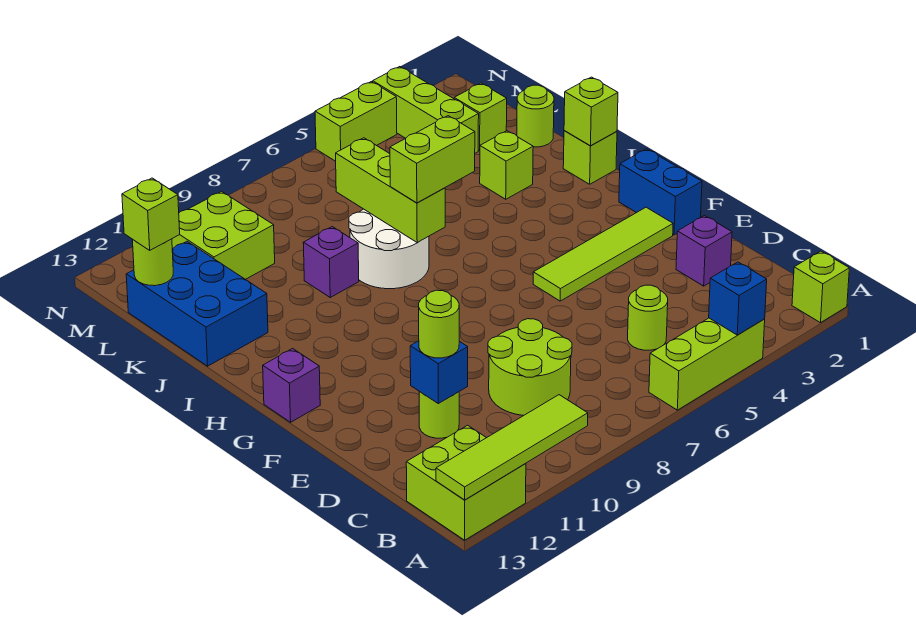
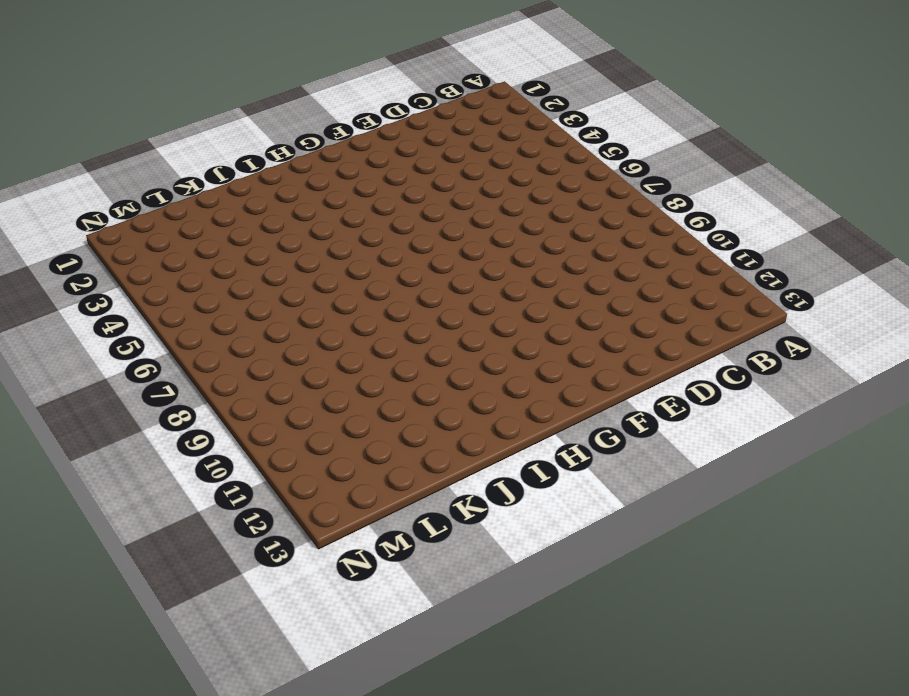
none -> lime 1x1 brick [792,251,849,323]
none -> lime 1x3 brick [649,318,765,410]
none -> lime 2x2 brick [406,425,526,540]

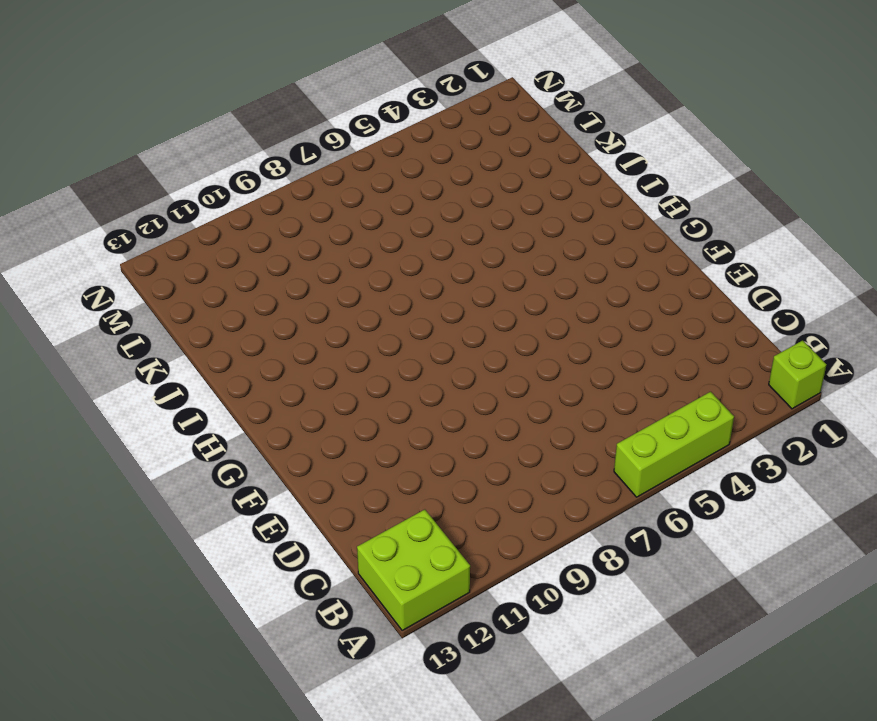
none -> lime 1x1 round brick [628,285,668,350]
none -> lime 2x2 round brick [488,319,572,416]
none -> purple 1x1 brick [676,215,732,286]

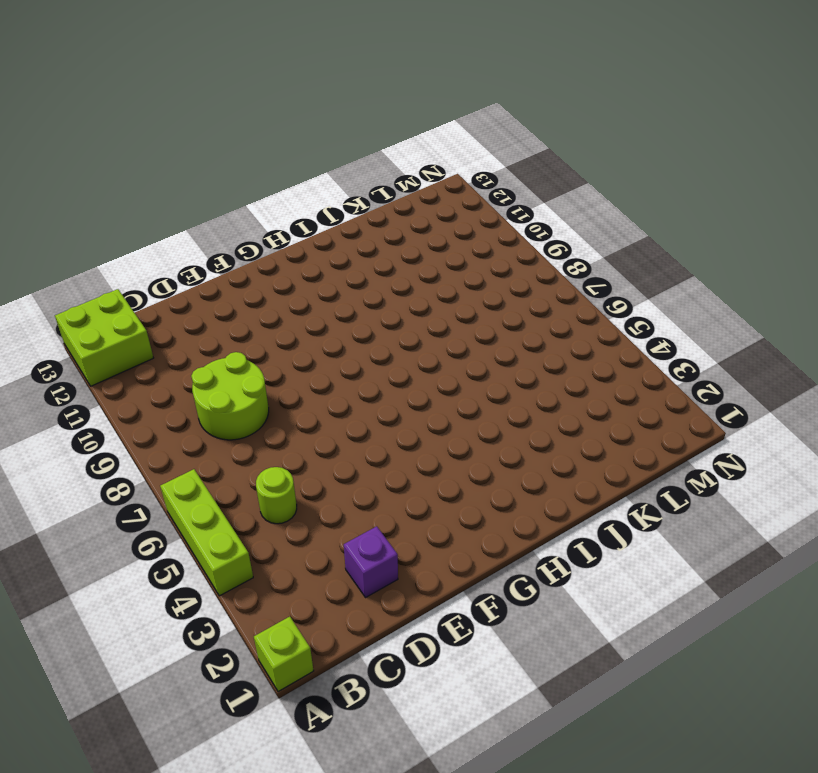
none -> lime 1x1 round brick [419,391,459,438]
none -> blue 1x2 brick [619,149,702,235]
none -> lime 1x4 tile [533,207,673,301]

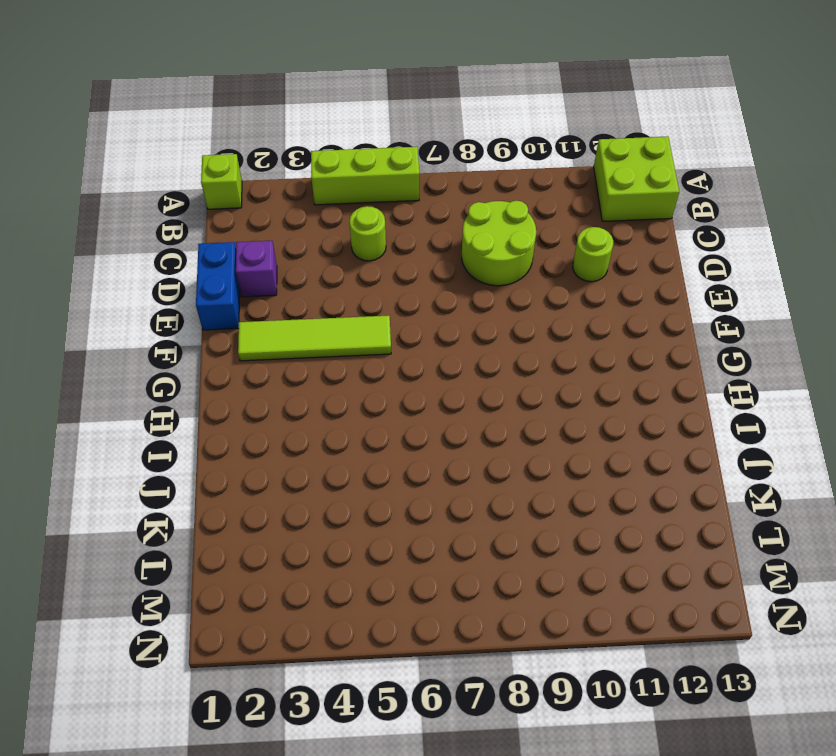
blue 1x2 brick [196,242,240,330] -> blue 1x2 brick moved to [619,149,702,235]
none -> purple 1x1 brick [263,349,320,422]
none -> lime 1x1 brick [563,131,617,184]
none -> white 2x2 round brick [349,209,429,289]

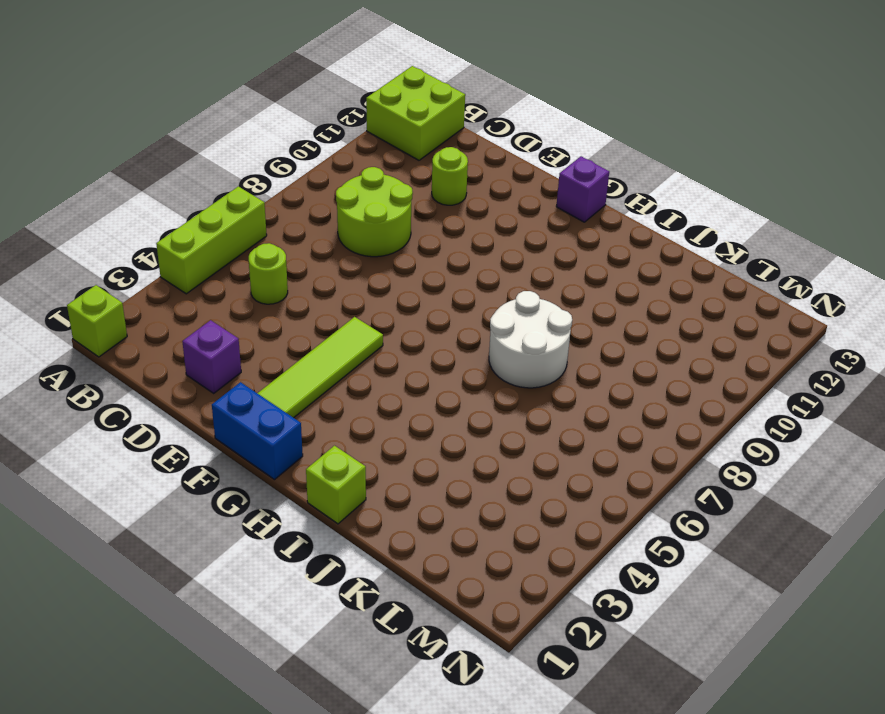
none -> lime 1x1 brick [480,131,533,199]
none -> purple 1x1 brick [303,227,359,297]
none -> blue 2x3 brick [126,241,268,366]

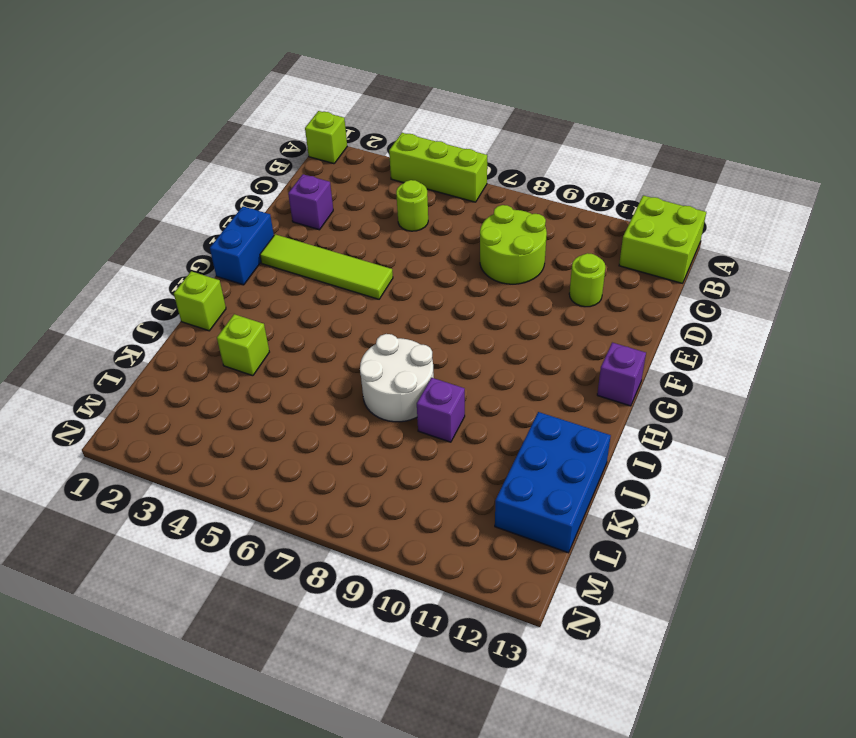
none -> lime 1x1 round brick [517,85,554,147]
none -> lime 1x1 brick [454,83,507,150]
none -> lime 1x3 brick [373,67,479,153]

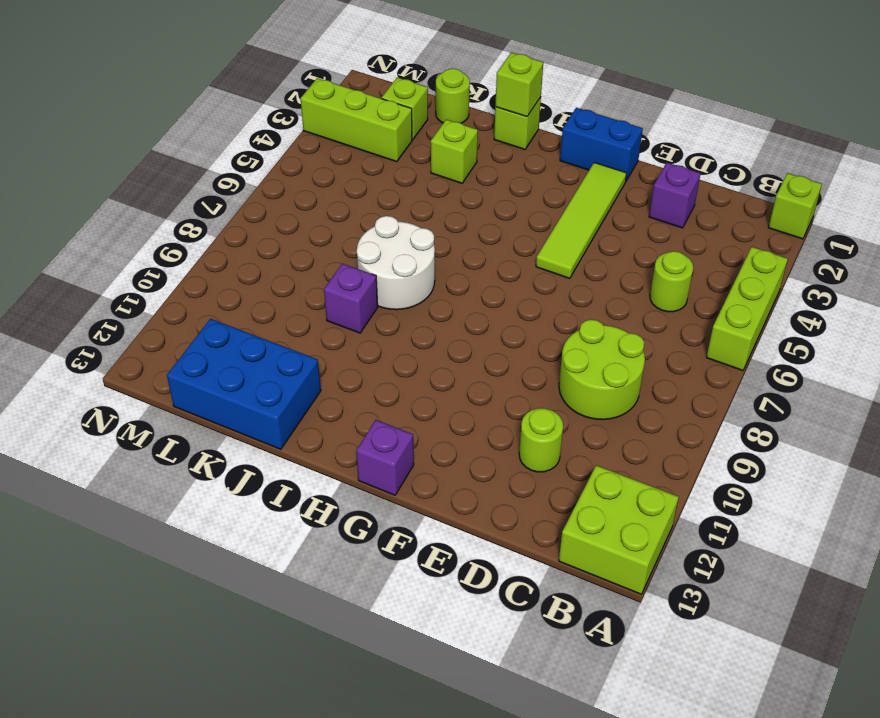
none -> lime 2x2 brick [172,191,275,279]
none -> lime 1x2 brick [315,82,397,161]
none -> blue 1x1 brick [709,262,767,335]

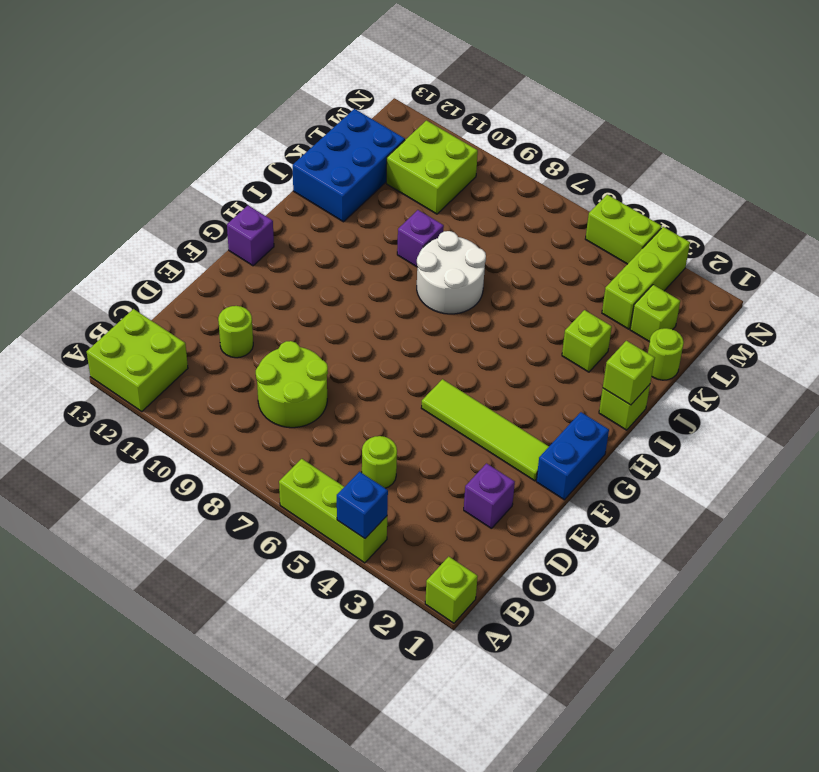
none -> lime 1x4 tile [436,395,588,500]
none -> blue 1x1 brick [410,341,468,403]
none -> lime 1x3 brick [336,138,445,243]

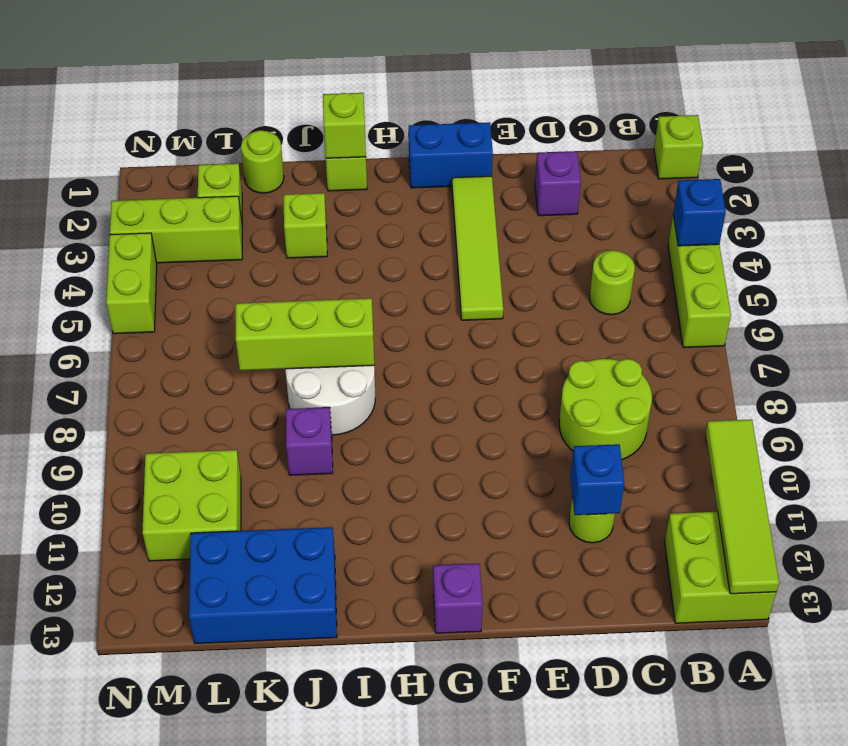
none -> lime 1x1 round brick [132,239,173,286]
none -> lime 1x1 round brick [419,290,459,358]
none -> lime 1x2 brick [390,116,475,203]

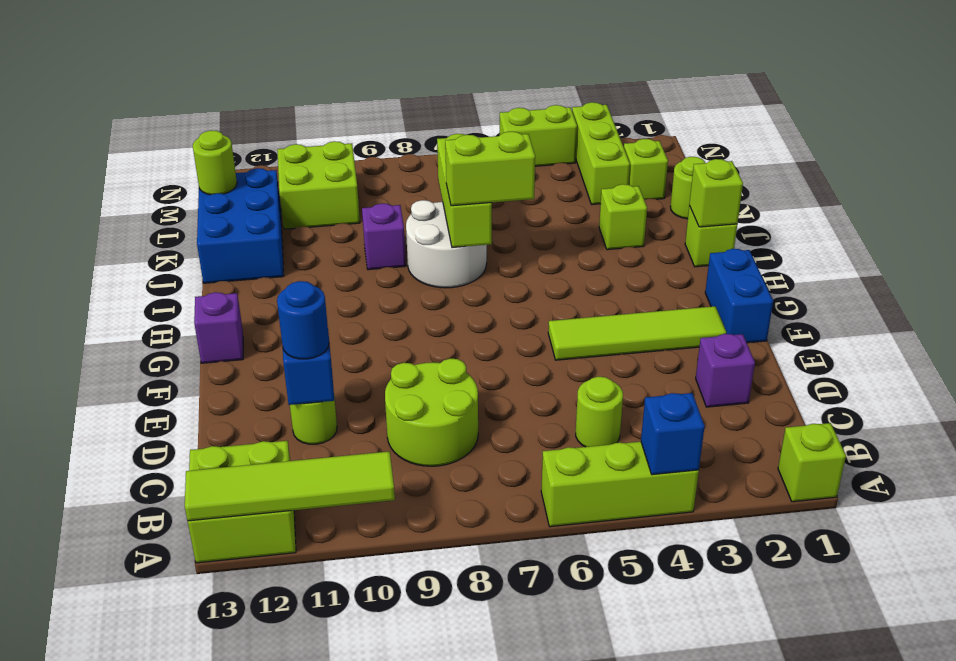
blue 1x1 round brick [277,281,329,359] -> lime 1x1 round brick [419,290,459,358]
none -> lime 1x1 brick [122,178,180,250]

